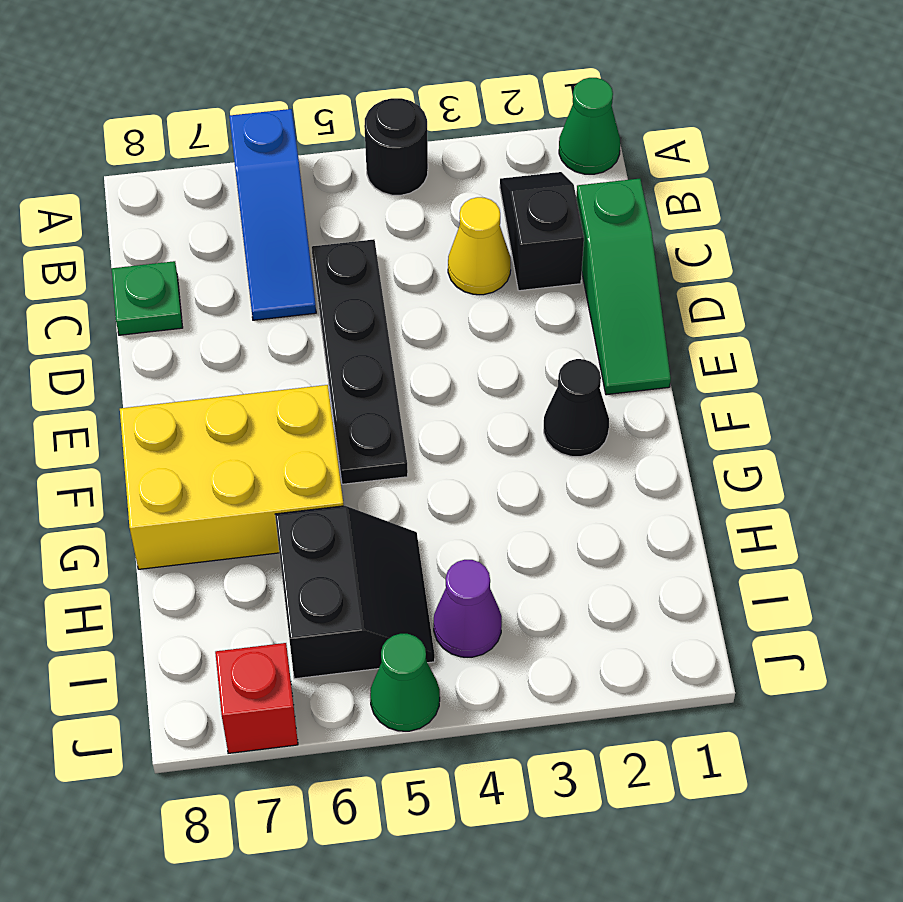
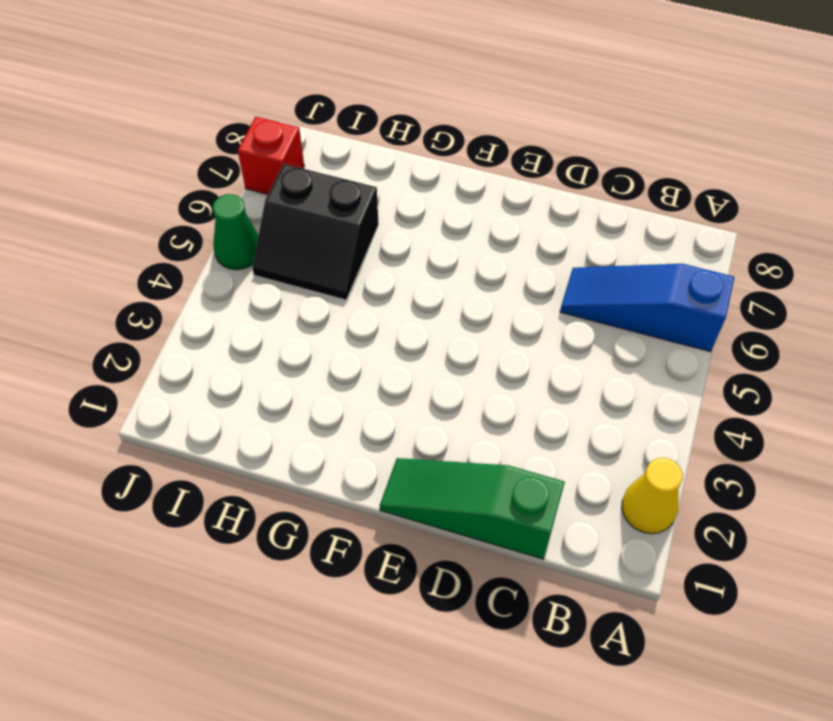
yellow 1x1 cone [622,458,683,534] -> yellow 1x1 cone moved to [448,197,511,295]
none -> green 1x1 cone [559,78,620,174]
none -> black 1x1 round brick [364,98,428,195]
none -> black 1x2 slope [500,172,584,291]

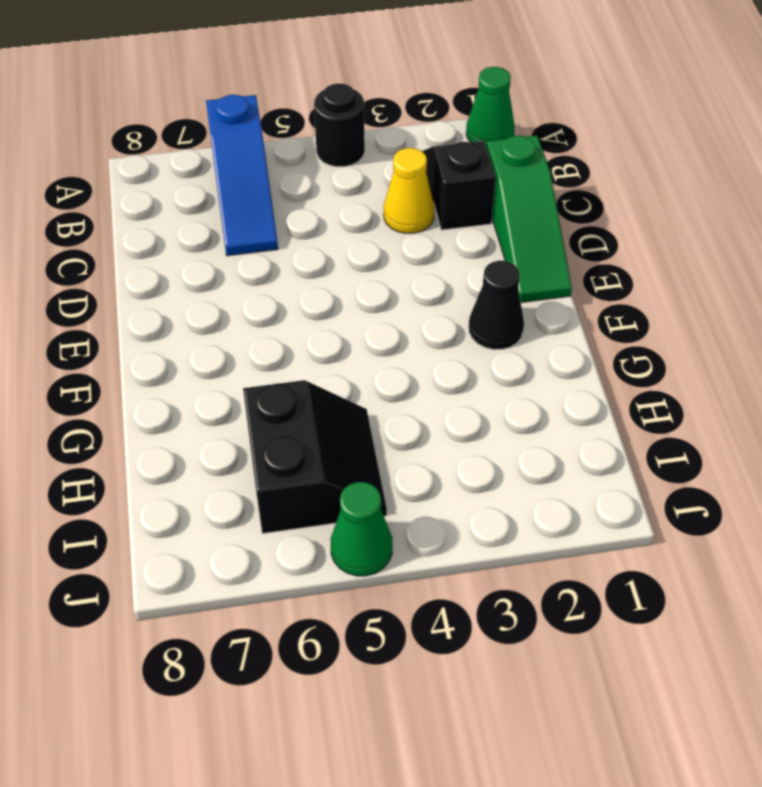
none -> black 1x4 plate [312,239,408,484]
none -> green 1x1 plate [112,261,183,335]
none -> yellow 2x3 brick [120,385,344,569]

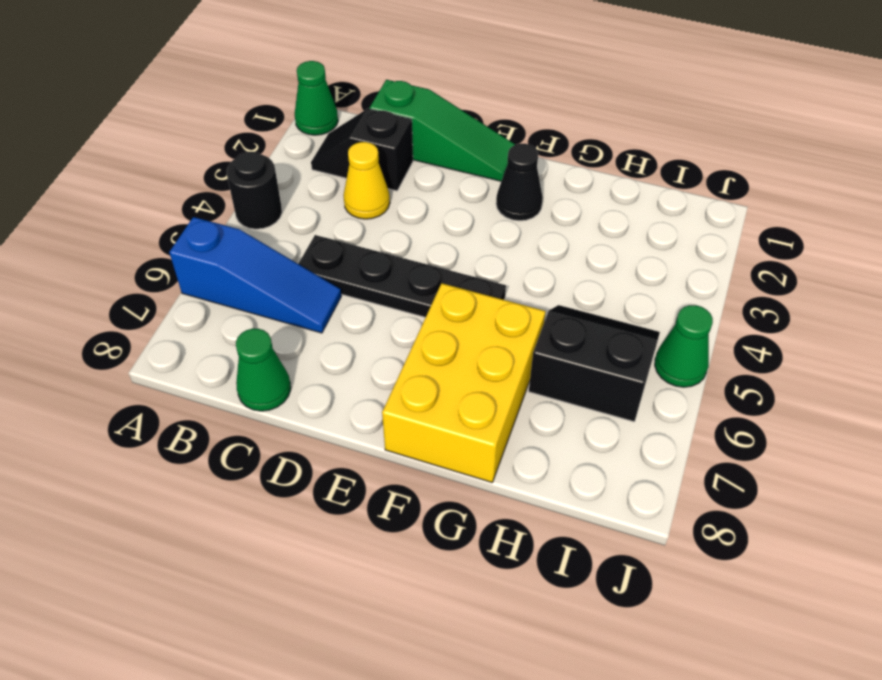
green 1x1 cone [236,329,291,411] -> green 1x1 plate [112,261,183,335]
none -> purple 1x1 cone [434,560,502,657]
none -> red 1x1 brick [215,643,298,753]

